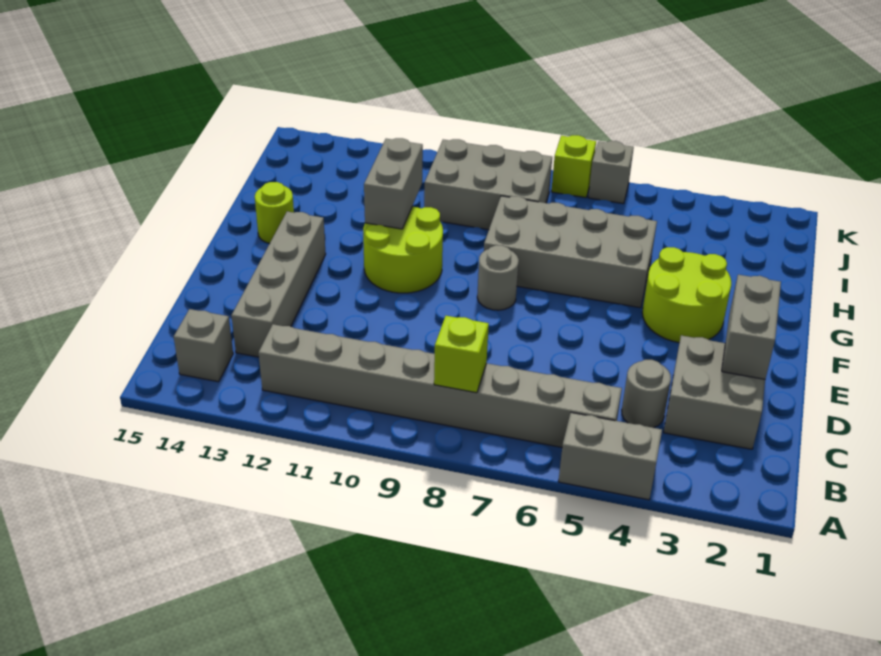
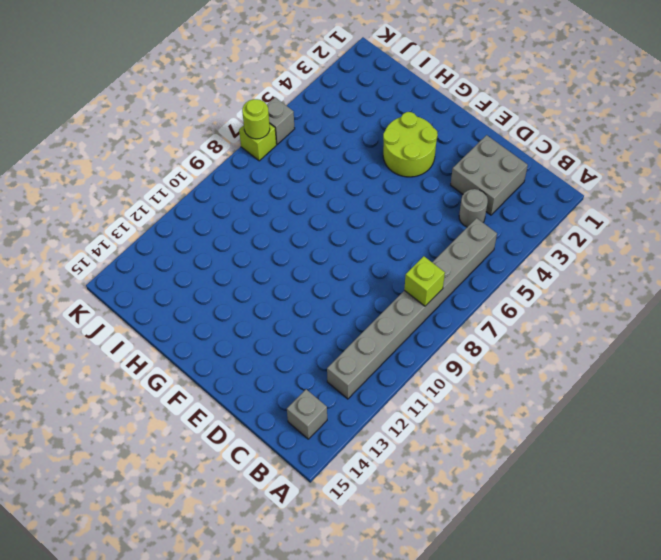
lime 1x1 round brick [242,99,270,139] -> lime 1x1 round brick moved to [255,182,294,244]
none -> grey 1x2 brick [558,412,662,500]
none -> grey 1x4 brick [231,211,326,357]
none -> grey 1x1 round brick [477,245,519,310]

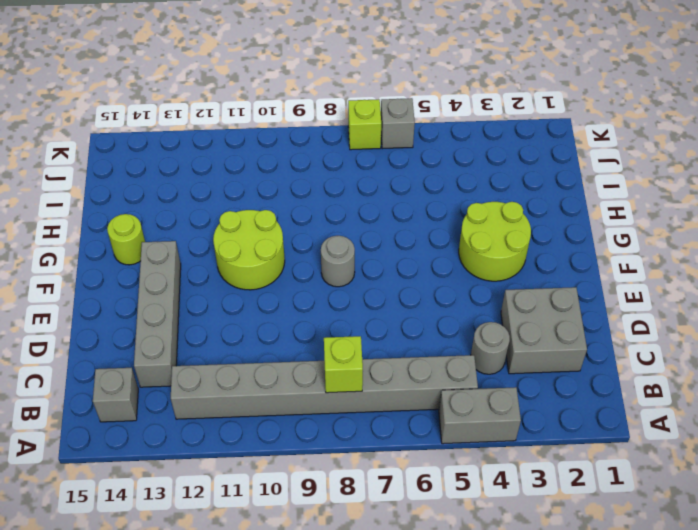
none -> grey 2x4 brick [484,196,657,308]
none -> grey 2x3 brick [424,139,552,230]
none -> grey 1x2 brick [722,275,781,379]

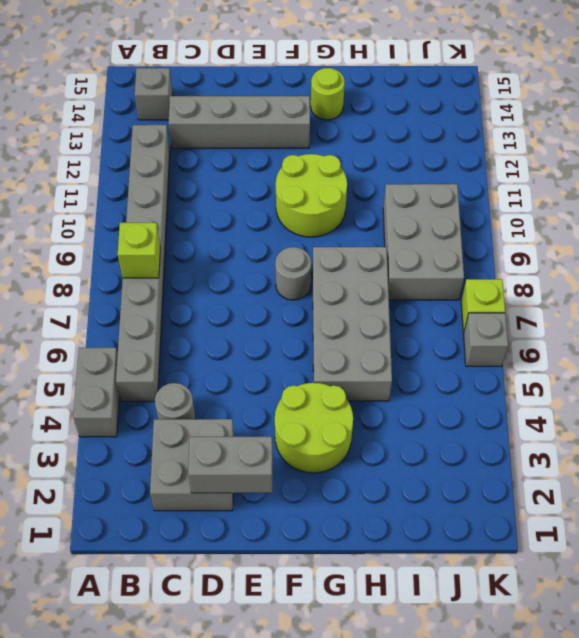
none -> grey 1x2 brick [364,138,423,229]

